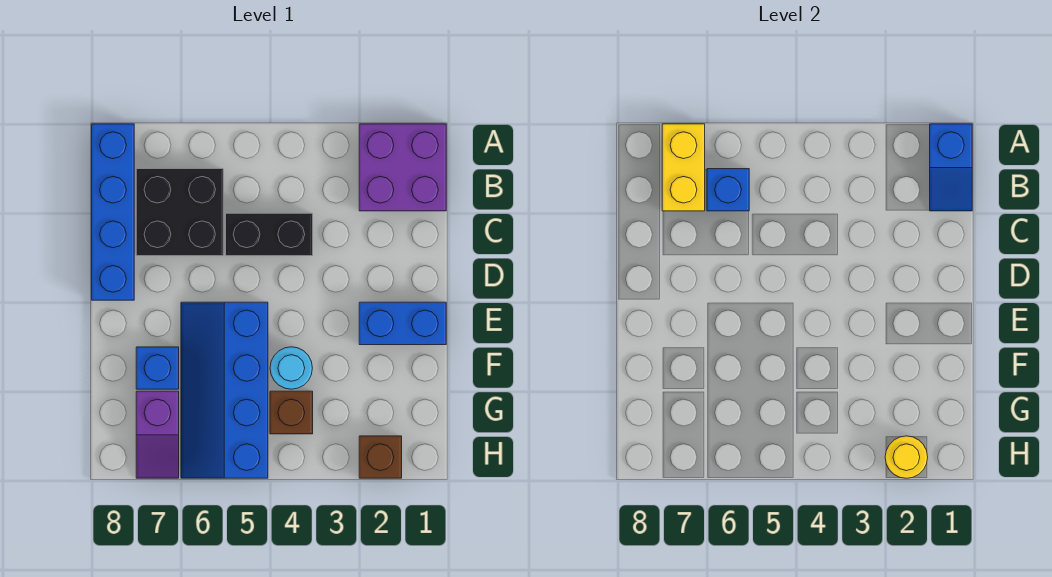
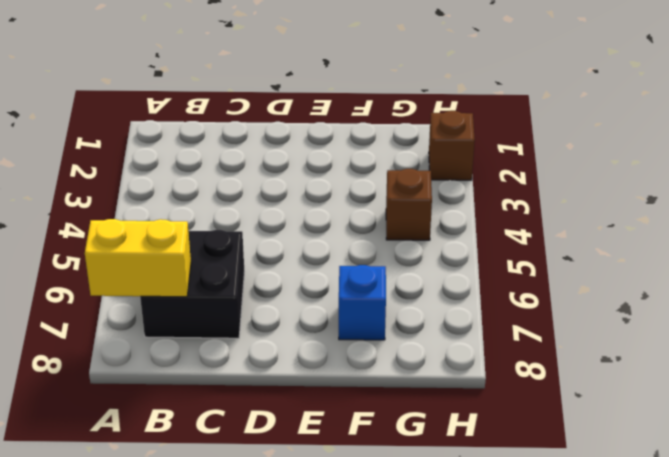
none -> purple 2x2 brick [359,124,446,211]
none -> blue 1x4 brick [92,124,134,300]
none -> black 1x2 brick [226,213,313,256]

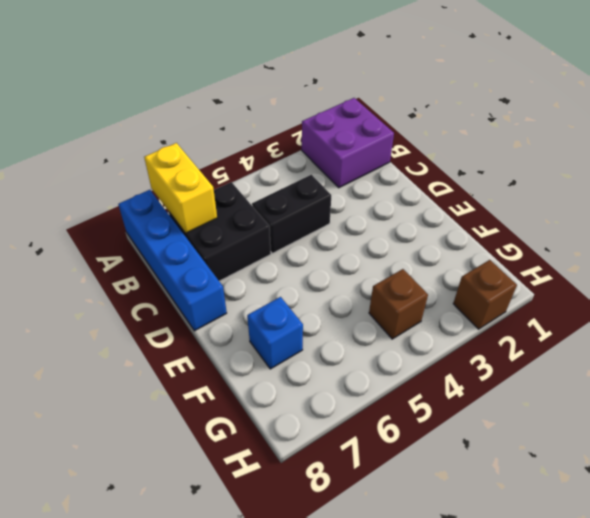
none -> blue 1x2 brick [359,302,446,345]
none -> blue 2x4 slope [181,302,268,478]
none -> cyan 1x1 round brick [270,347,312,389]

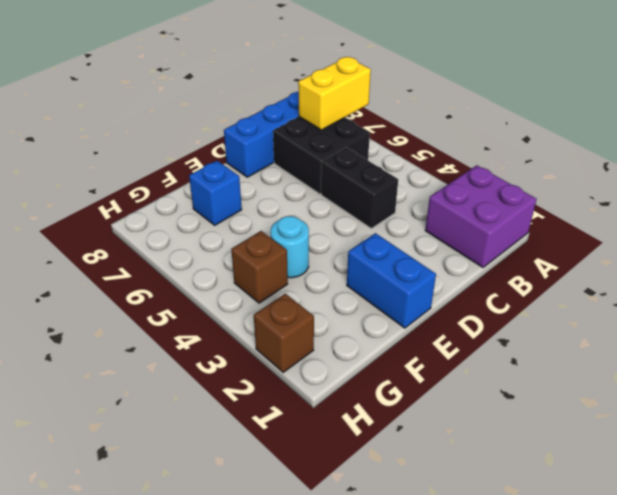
none -> blue 2x4 slope [181,302,268,478]
none -> purple 1x2 slope [136,391,179,478]
none -> blue 1x2 slope [930,124,972,211]

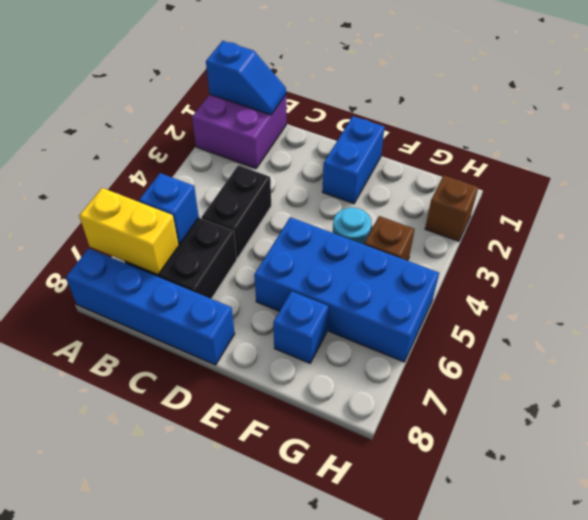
blue 2x4 brick [254,217,439,362] -> blue 2x4 slope [181,302,268,478]
none -> purple 1x2 slope [136,391,179,478]
none -> yellow 1x1 round brick [885,436,928,478]

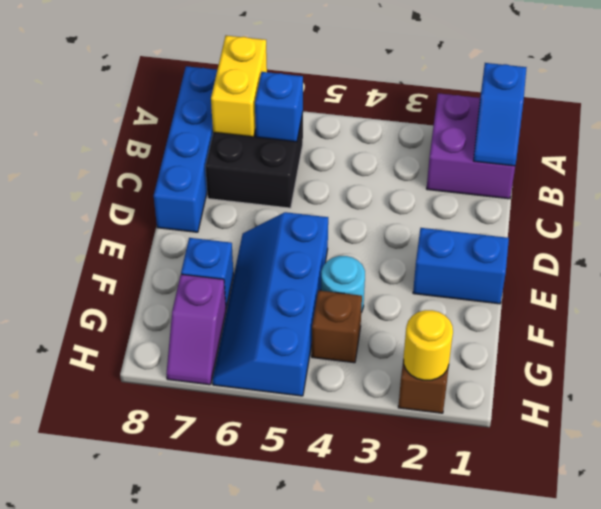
none -> black 1x2 brick [226,213,313,256]

